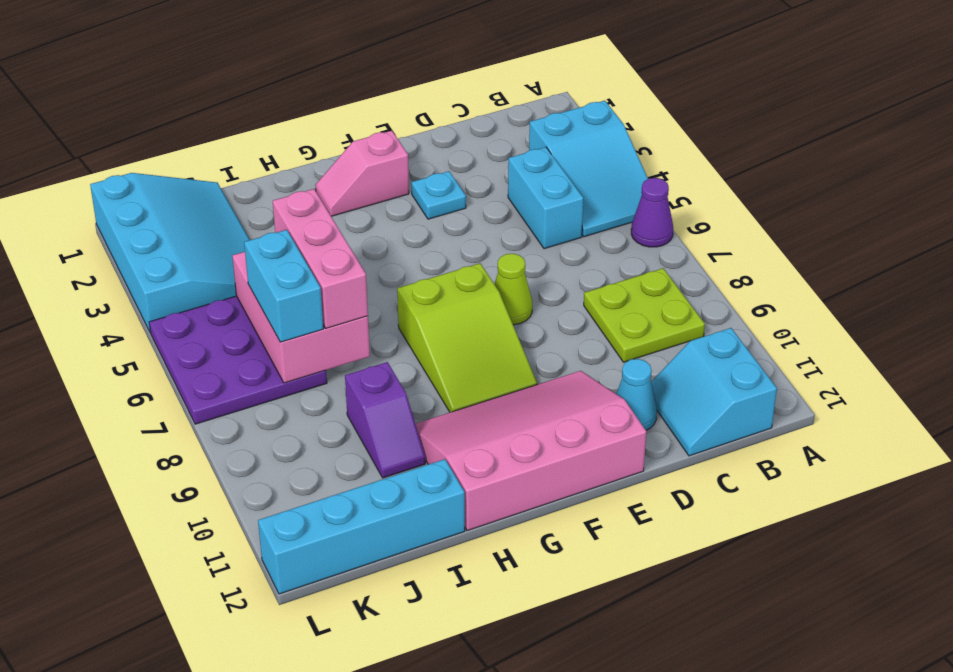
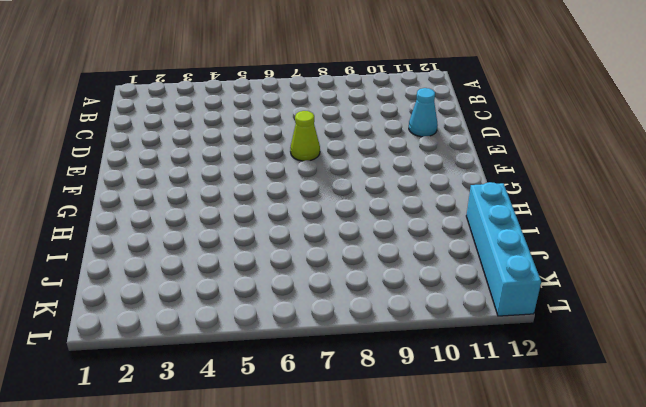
none -> cyan 2x3 slope [529,101,648,237]
none -> purple 1x1 cone [631,178,673,247]
none -> lime 2x2 plate [584,268,705,362]

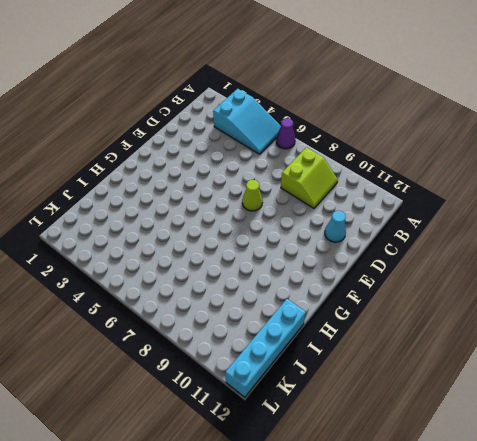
lime 2x2 slope [281,147,338,208] -> lime 2x2 plate [584,268,705,362]
none -> cyan 2x2 slope [651,328,777,456]
none -> cyan 1x2 brick [508,147,583,249]
none -> cyan 1x1 plate [412,171,466,219]

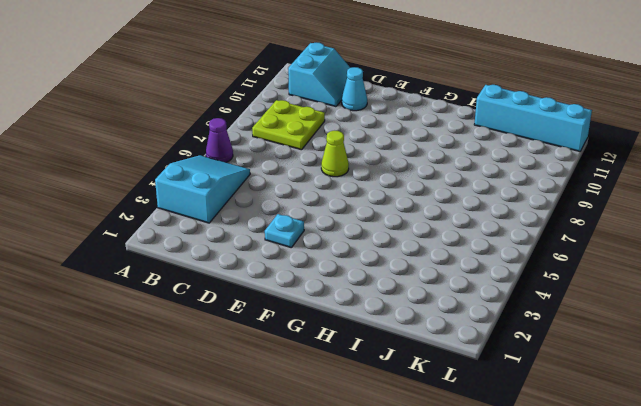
none -> cyan 1x2 brick [508,147,583,249]
none -> pink 3x4 slope [415,371,646,531]
none -> pink 1x2 slope [315,131,409,216]

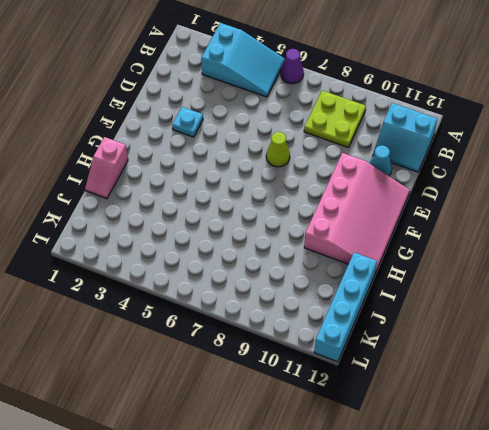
pink 3x4 slope [304,153,410,273] -> pink 3x4 slope turned to [415,371,646,531]
pink 1x2 slope [85,137,128,199] -> pink 1x2 slope moved to [315,131,409,216]
none -> cyan 1x2 brick [508,147,583,249]
none -> lime 2x3 slope [397,263,537,412]
none -> purple 1x2 slope [345,362,425,478]

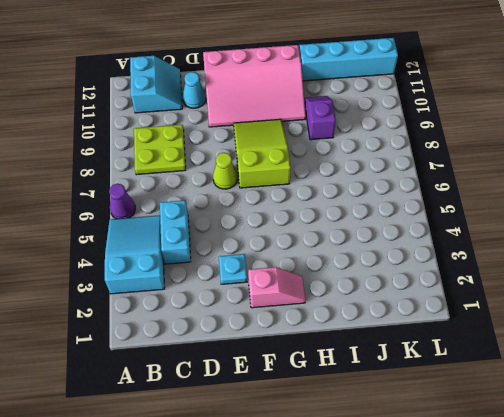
none -> cyan 3x4 slope [90,173,250,333]
none -> purple 3x3 plate [149,296,327,424]
none -> pink 2x3 brick [232,252,370,383]

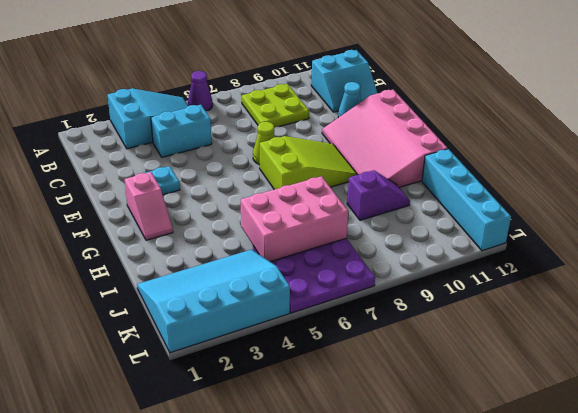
none -> pink 1x3 brick [273,189,368,328]
none -> cyan 1x2 brick [244,230,323,342]

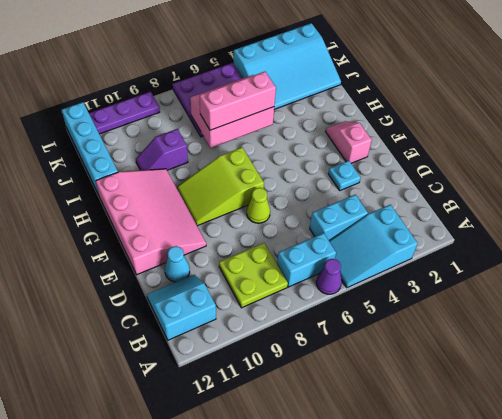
cyan 1x2 brick [277,233,336,287] -> cyan 1x2 brick moved to [244,230,323,342]
purple 1x3 plate [89,92,160,134] -> none

